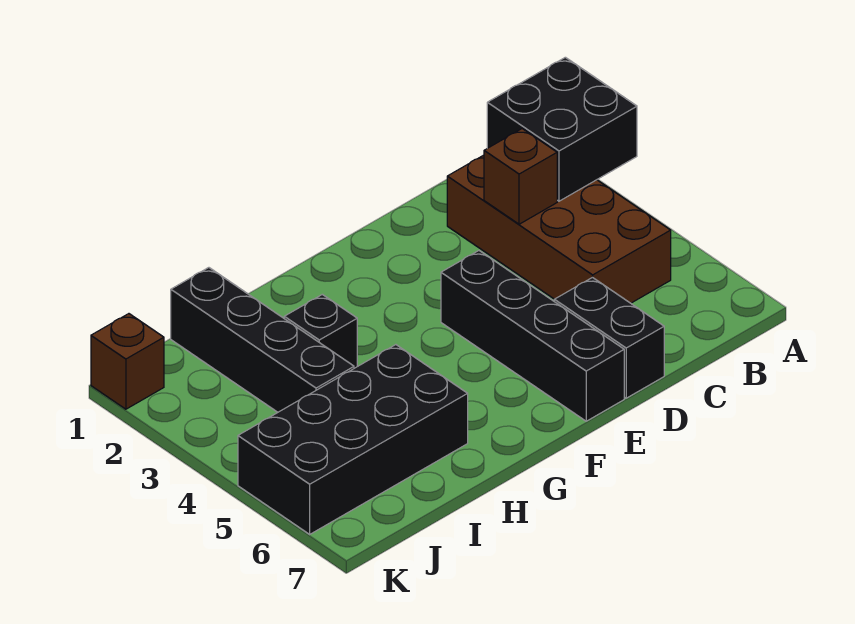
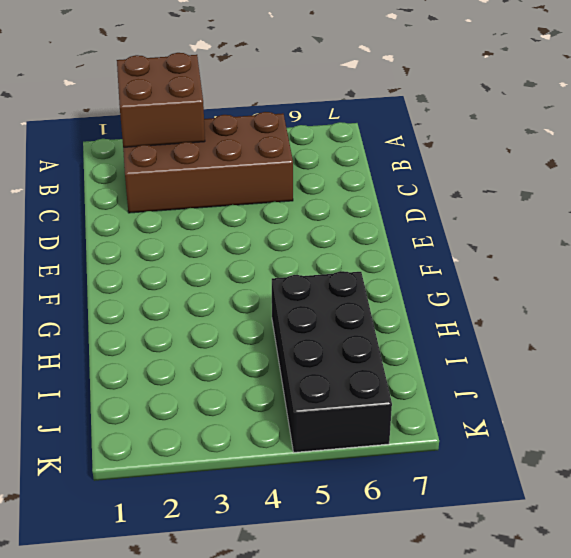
brown 2x2 brick [117,53,205,147] -> black 2x2 brick [487,57,637,201]
none -> black 1x2 brick [554,277,664,398]
none -> black 1x4 brick [441,251,624,421]

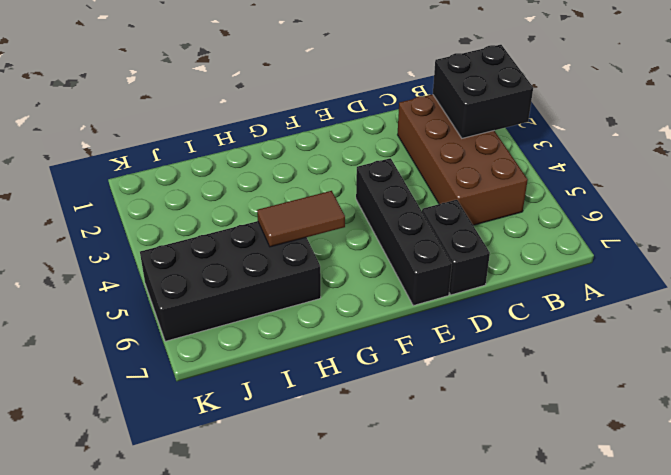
brown 1x2 tile [257,191,345,247] -> none
none -> black 1x1 brick [284,294,357,368]
none -> black 1x4 brick [171,268,354,412]

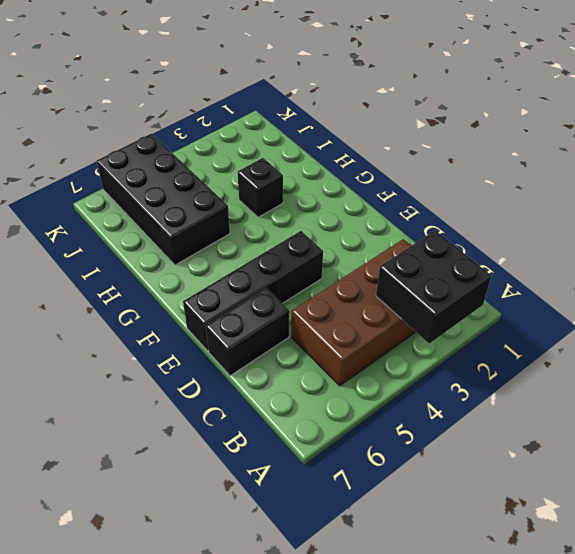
none -> black 1x4 brick [171,268,354,412]
none -> brown 1x1 brick [91,314,164,409]

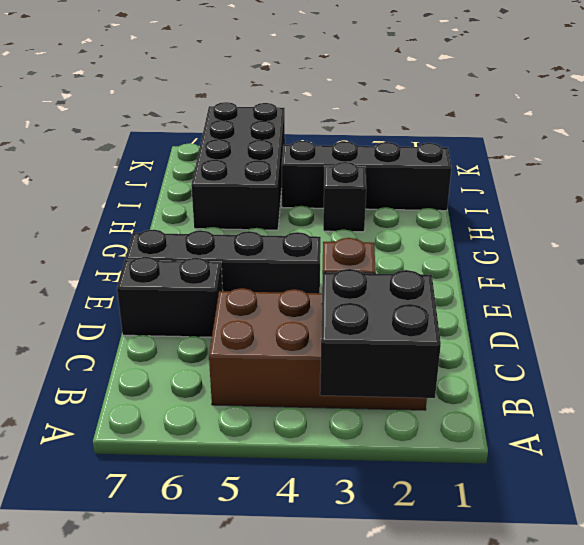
none -> brown 1x1 brick [91,314,164,409]

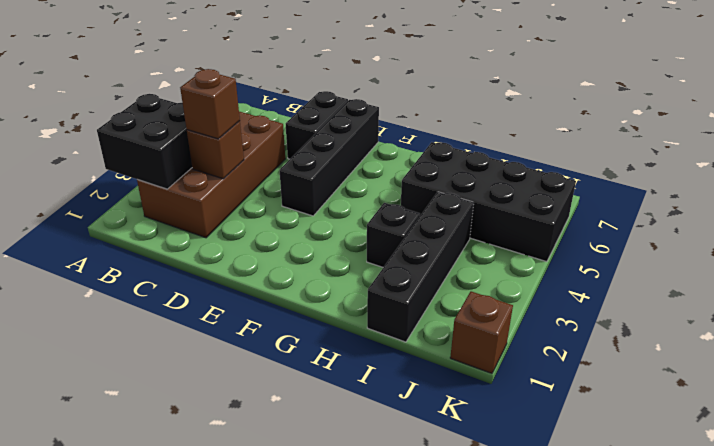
brown 1x1 brick [180,69,240,139] -> none

